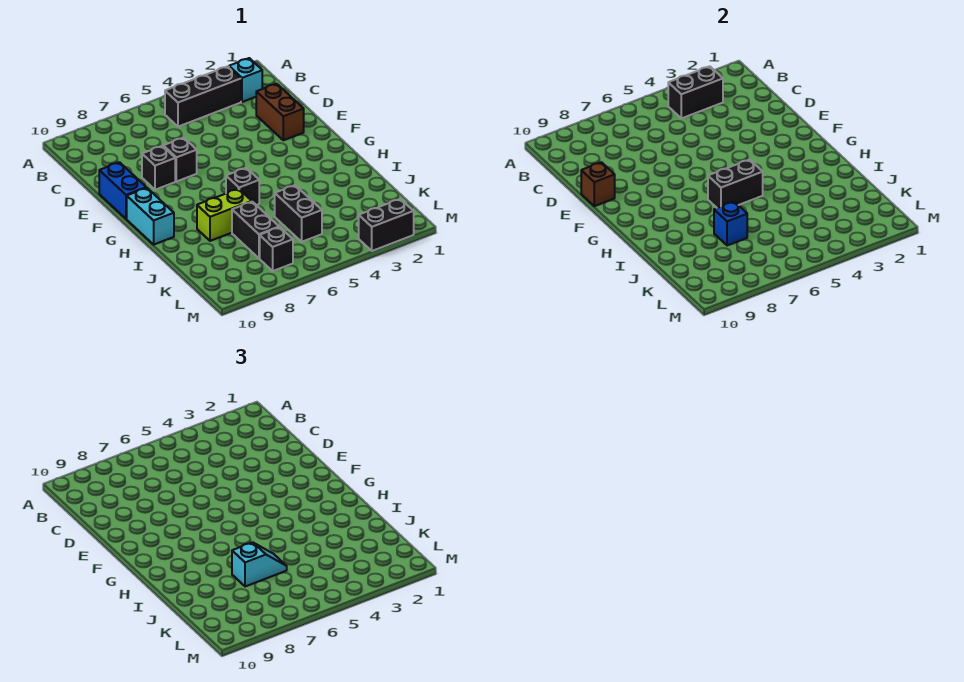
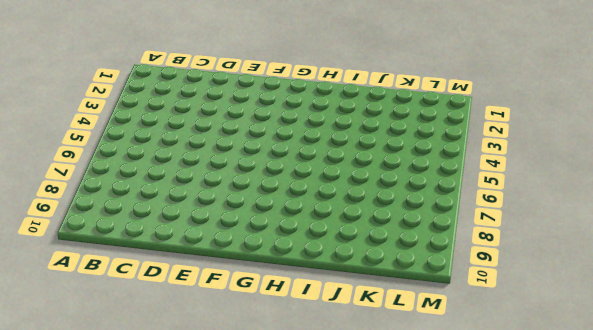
none -> cyan 1x1 brick [229,58,262,102]
none -> black 1x3 brick [165,66,241,127]
none -> brown 1x2 brick [256,84,304,140]

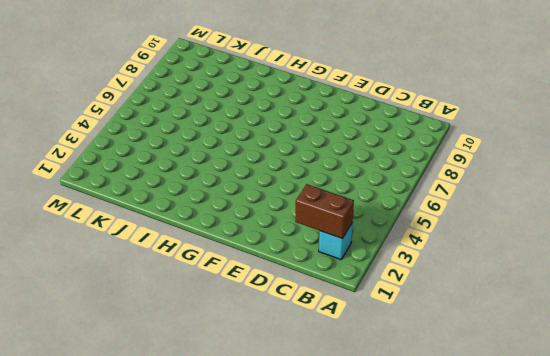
brown 1x2 brick [295,184,354,239] -> brown 1x2 brick moved to [256,84,304,140]
none -> black 1x3 brick [165,66,241,127]
none -> black 1x1 brick [163,138,197,182]
none -> black 1x1 brick [142,146,175,190]

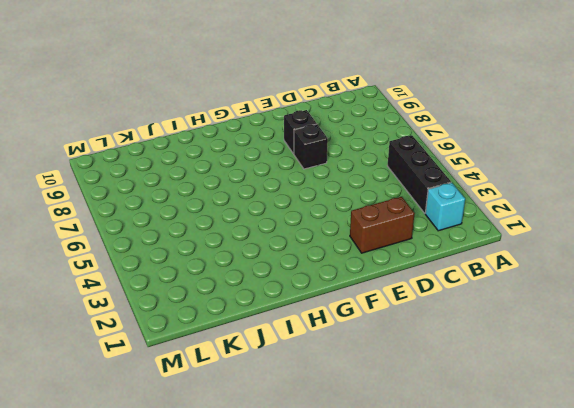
none -> blue 1x2 brick [99,162,146,219]
none -> cyan 1x2 brick [127,188,174,244]
none -> black 1x1 brick [226,168,259,205]

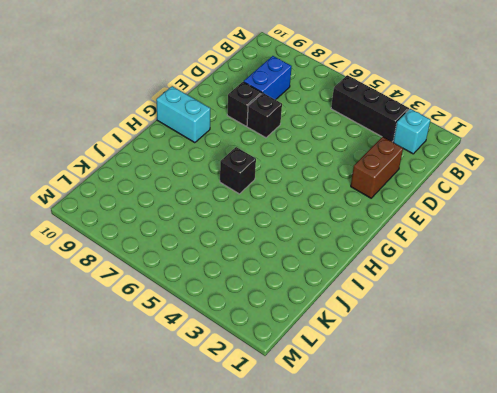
blue 1x2 brick [244,56,292,100] -> blue 1x2 brick moved to [99,162,146,219]
cyan 1x2 brick [156,86,210,143] -> cyan 1x2 brick turned to [127,188,174,244]
none -> lime 1x2 brick [197,189,252,241]
none -> black 1x2 brick [275,185,322,242]
none -> black 1x2 brick [232,202,279,258]

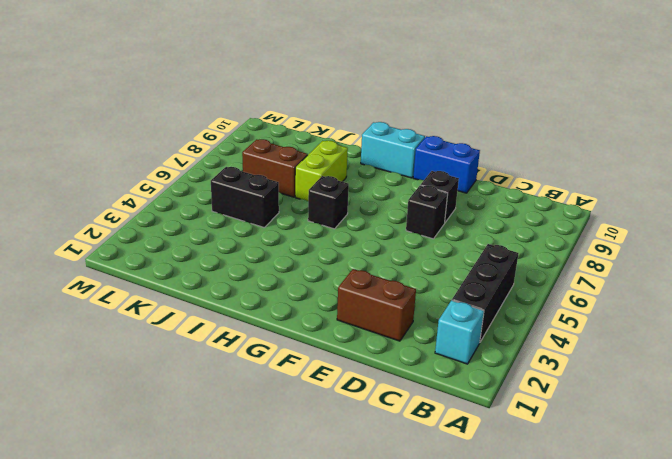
brown 1x2 brick [242,139,308,197] -> black 1x2 brick [232,202,279,258]
none -> black 1x1 brick [260,227,293,271]
none -> black 1x2 brick [359,199,414,251]
none -> black 1x2 brick [668,66,723,118]

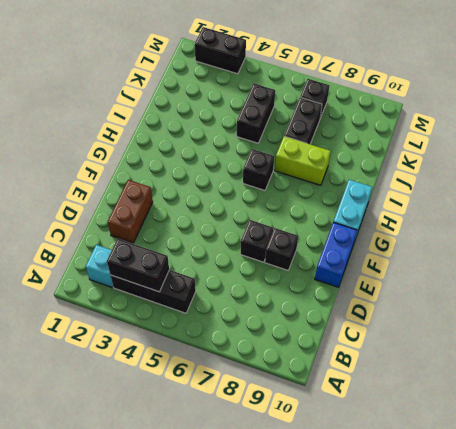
none -> brown 1x1 brick [581,162,615,206]
none -> black 1x2 brick [708,160,763,208]
none -> blue 1x1 brick [714,202,747,246]

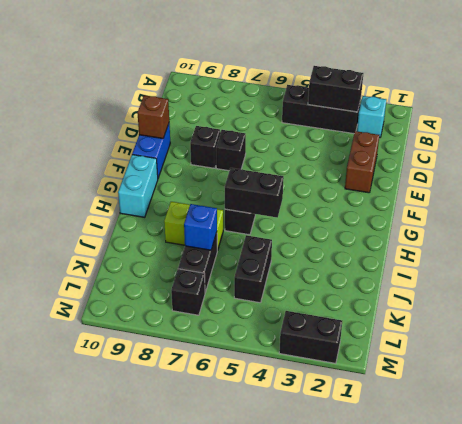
none -> cyan 1x2 slope [232,542,287,587]

